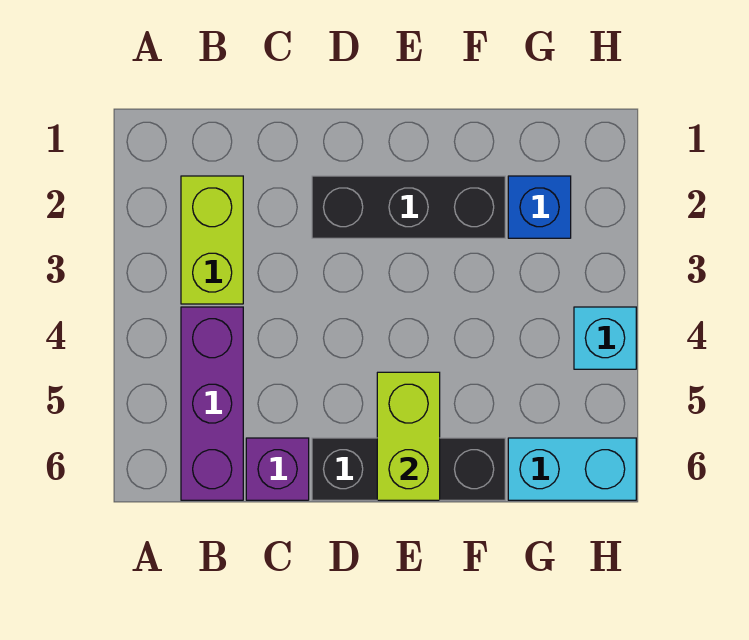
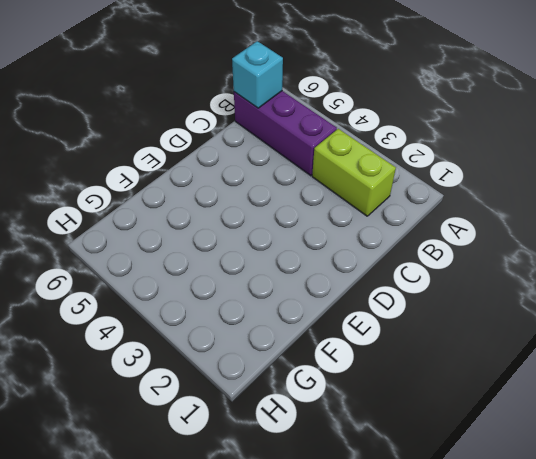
cyan 1x1 brick [232,41,283,108] -> cyan 1x1 brick moved to [574,307,636,369]
none -> purple 1x1 brick [246,438,309,500]
none -> black 1x3 brick [312,176,505,238]

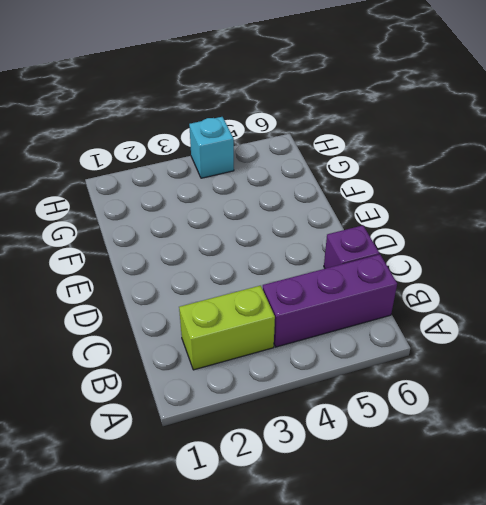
none -> black 1x3 brick [312,176,505,238]
none -> black 1x3 brick [312,438,505,500]

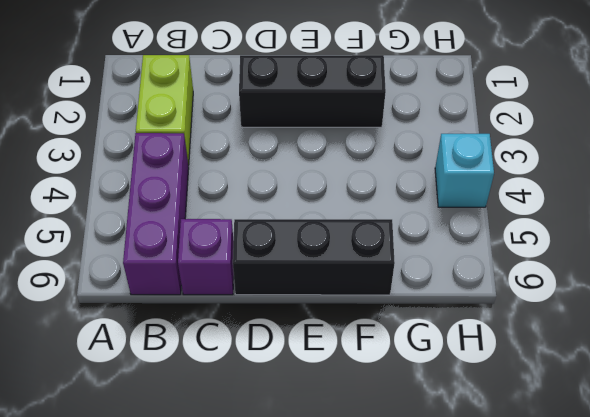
none -> blue 1x1 brick [508,176,571,238]
none -> cyan 1x2 brick [508,438,636,500]

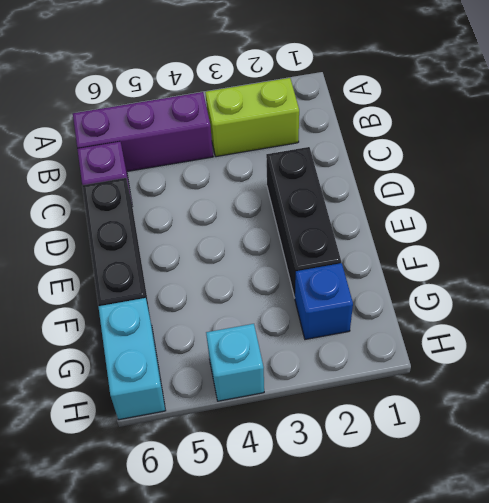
none -> lime 1x2 brick [377,372,440,500]

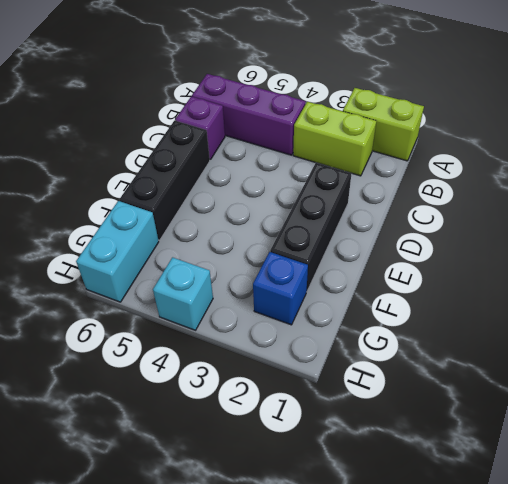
lime 1x2 brick [343,88,424,161] -> lime 1x2 brick moved to [377,372,440,500]

